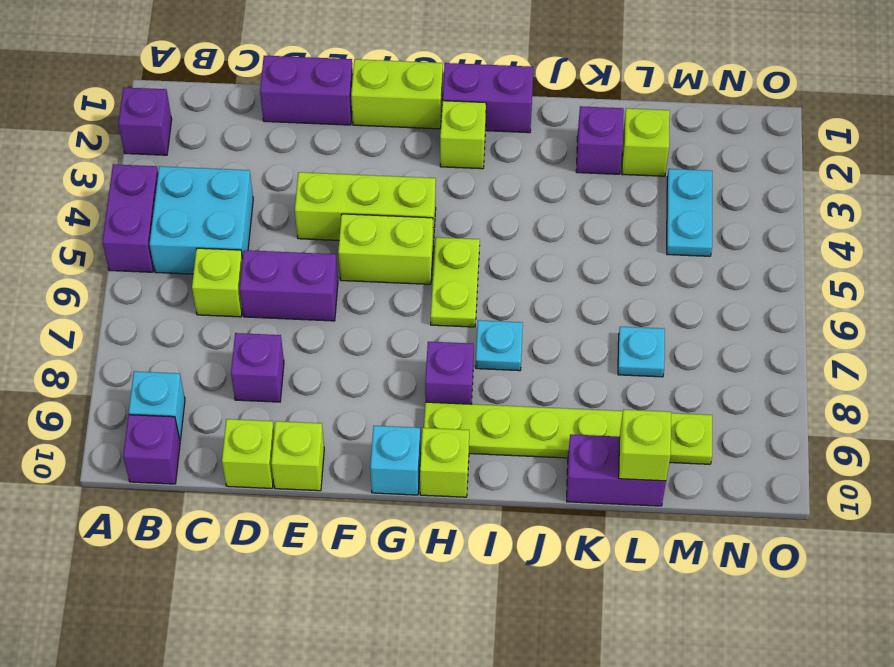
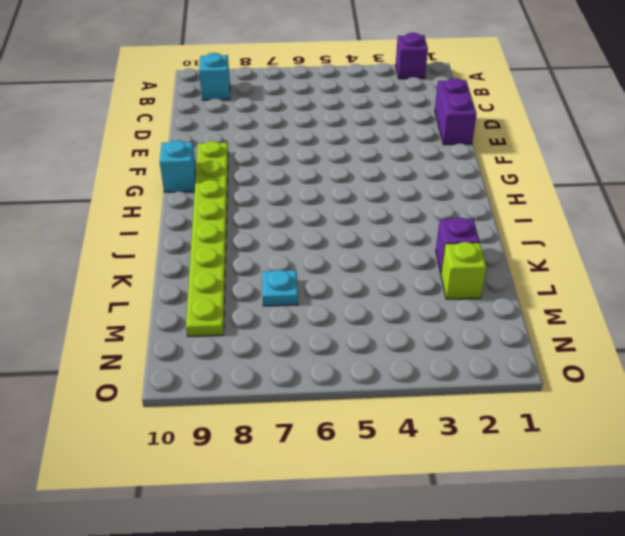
lime 1x8 plate [186,141,228,336] -> lime 1x6 plate [424,402,712,464]
none -> purple 1x2 brick [102,164,158,272]
none -> cyan 2x2 brick [150,166,253,274]
none -> purple 1x1 brick [123,415,180,484]

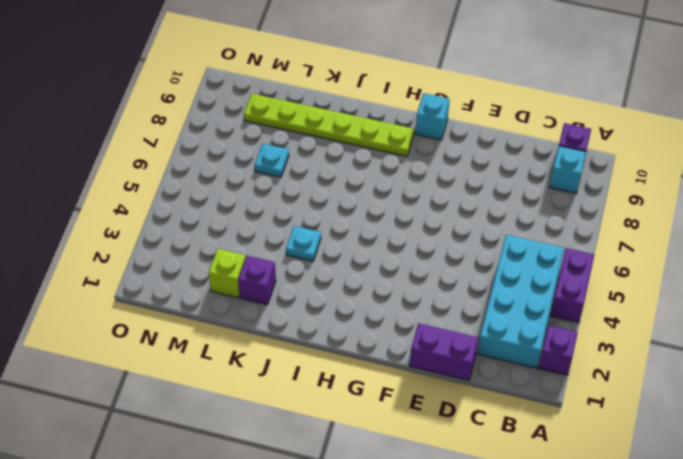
cyan 2x4 brick [477,235,564,368] -> cyan 2x2 brick [150,166,253,274]
cyan 1x1 plate [286,226,321,261] -> cyan 1x1 plate moved to [476,320,523,371]
none -> lime 1x1 brick [192,248,243,317]
none -> purple 1x2 brick [240,250,338,321]
none -> purple 1x1 brick [231,333,284,402]

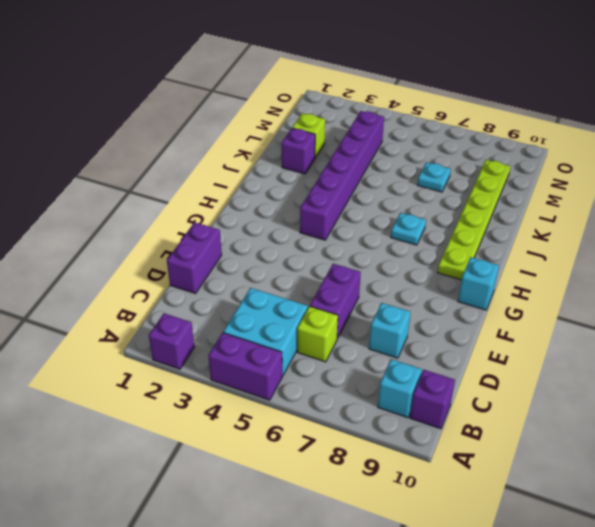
cyan 1x1 brick [369,303,411,358] -> purple 1x1 brick [231,333,284,402]
purple 1x6 brick [300,111,384,240] -> cyan 1x2 plate [667,169,712,256]
none -> lime 1x1 brick [222,419,274,488]
none -> lime 1x3 brick [295,172,436,243]
none -> lime 1x1 brick [271,421,324,491]

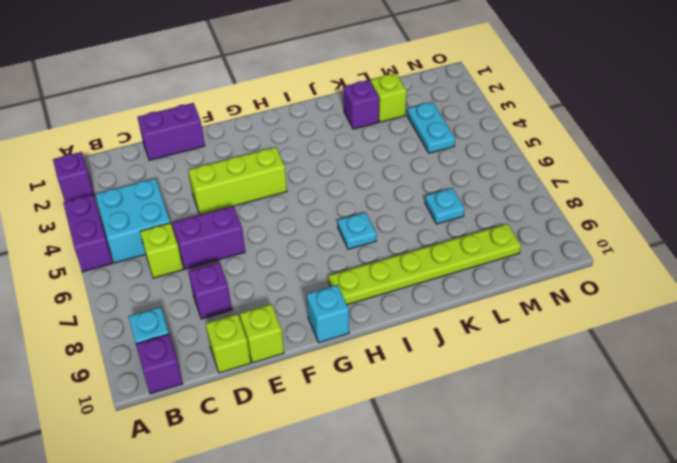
none -> lime 1x2 brick [351,59,443,129]
none -> lime 1x2 brick [338,214,433,284]
none -> purple 1x2 brick [443,63,533,133]

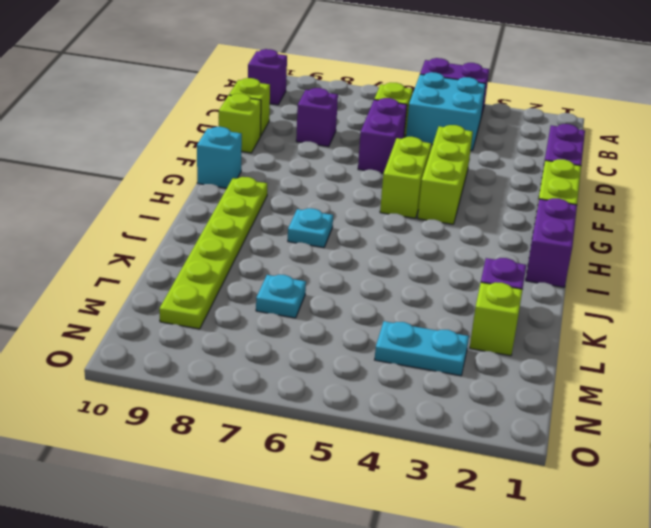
none -> purple 1x1 brick [118,87,172,155]
none -> cyan 1x1 brick [129,371,185,440]
none -> lime 1x1 brick [440,101,486,169]

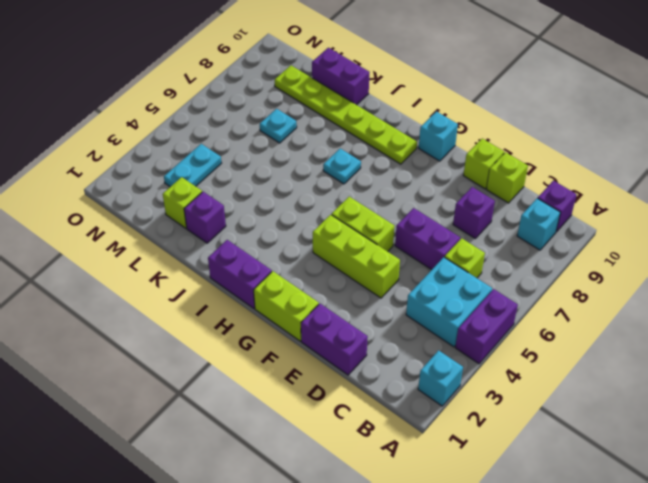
cyan 1x1 brick [418,350,463,406] -> purple 1x1 brick [118,87,172,155]
none -> lime 1x1 brick [440,101,486,169]
none -> lime 1x2 plate [431,237,480,327]
none -> purple 1x1 brick [425,342,474,404]

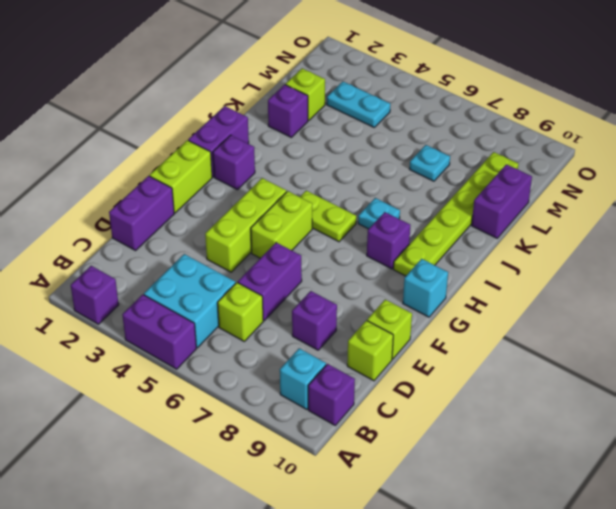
purple 1x1 brick [213,135,255,190] -> lime 1x1 brick [440,101,486,169]
none -> lime 1x1 brick [420,428,469,497]
none -> lime 1x1 brick [619,410,671,481]

